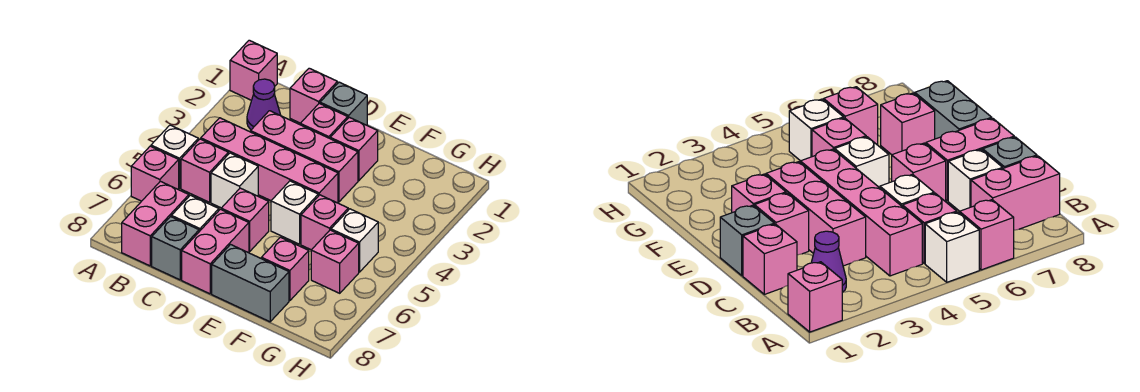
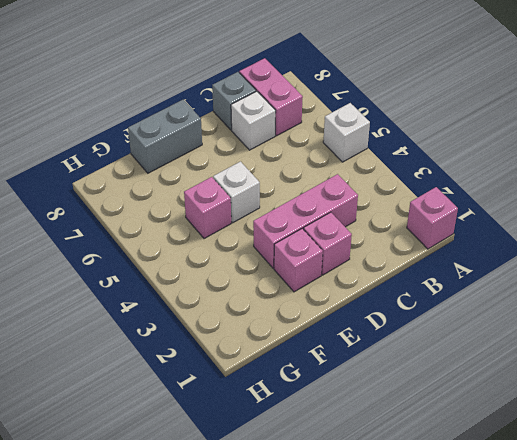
none -> pink 1x1 brick [131,146,179,201]
none -> purple 1x1 cone [247,79,281,130]
none -> pink 1x4 brick [201,118,338,203]

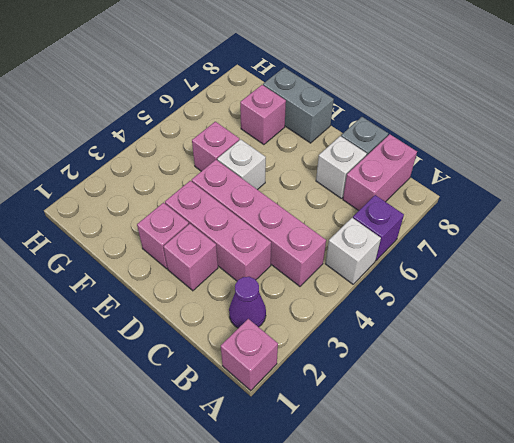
purple 1x1 brick [353,195,404,261] -> pink 1x1 brick [131,146,179,201]
none -> pink 1x1 brick [181,139,228,202]
none -> pink 1x1 brick [290,68,337,123]
none -> white 1x1 brick [211,153,258,208]

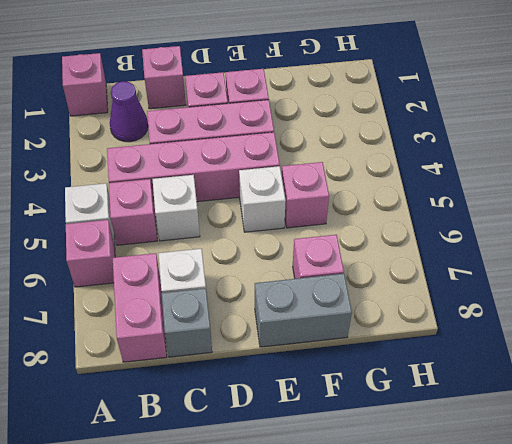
none -> grey 1x1 brick [320,82,367,125]
none -> pink 1x1 brick [221,188,269,251]
none -> pink 1x2 brick [182,209,249,294]

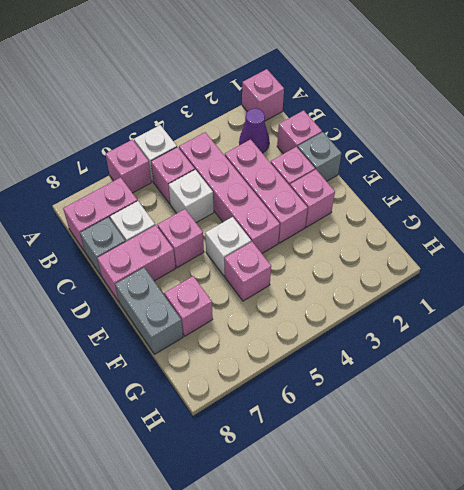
none -> white 1x1 brick [331,209,378,272]
none -> pink 1x1 brick [311,230,359,293]

